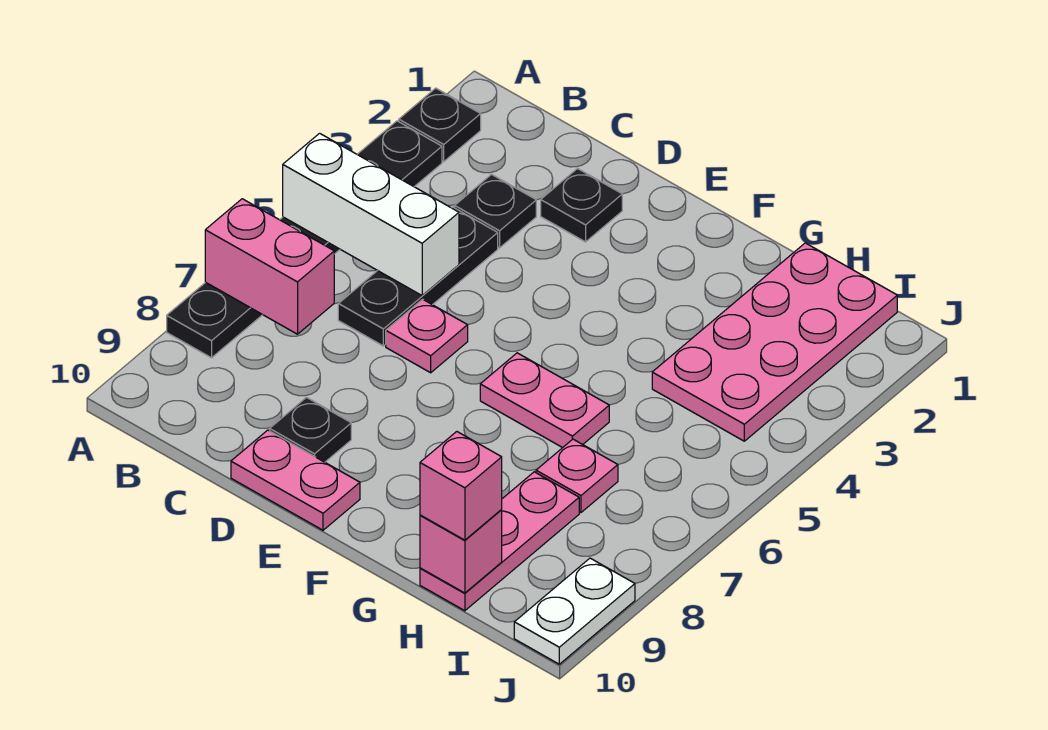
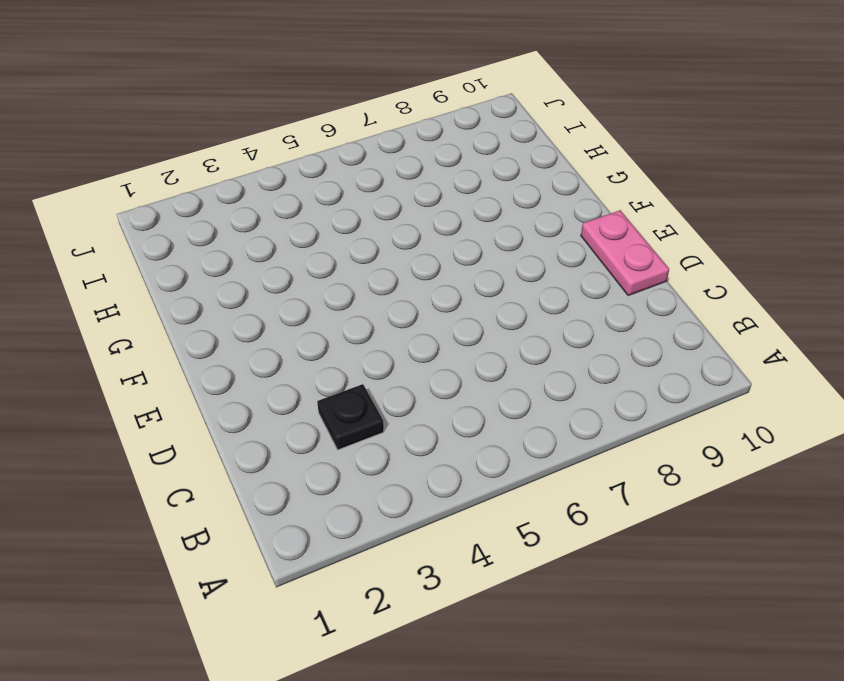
none -> black 1x1 plate [399,88,481,161]
none -> black 1x6 plate [167,121,442,358]
none -> black 1x3 plate [338,207,498,346]

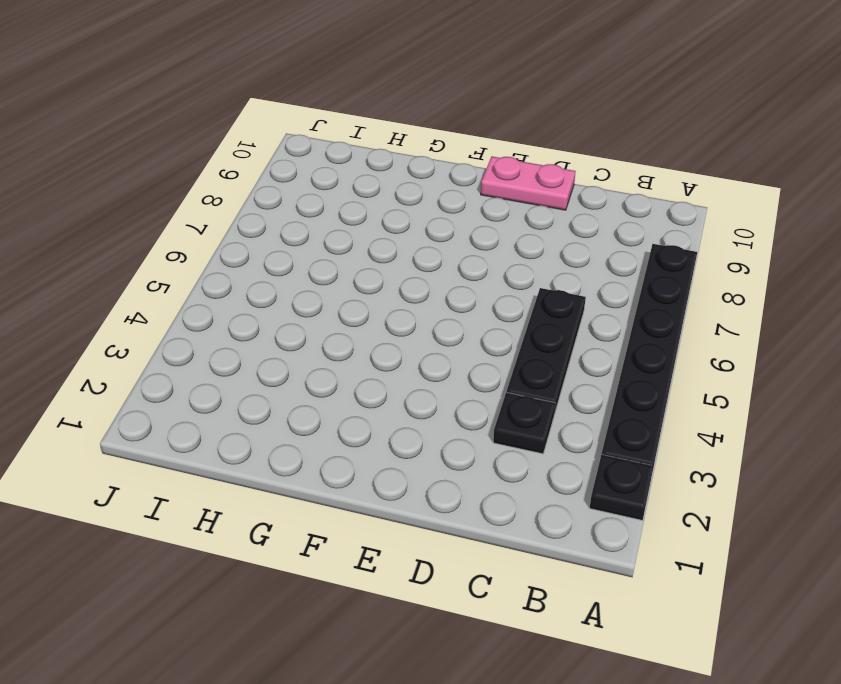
none -> black 1x1 plate [541,169,622,242]
none -> pink 1x1 plate [386,299,468,373]
none -> black 1x1 plate [270,398,351,462]

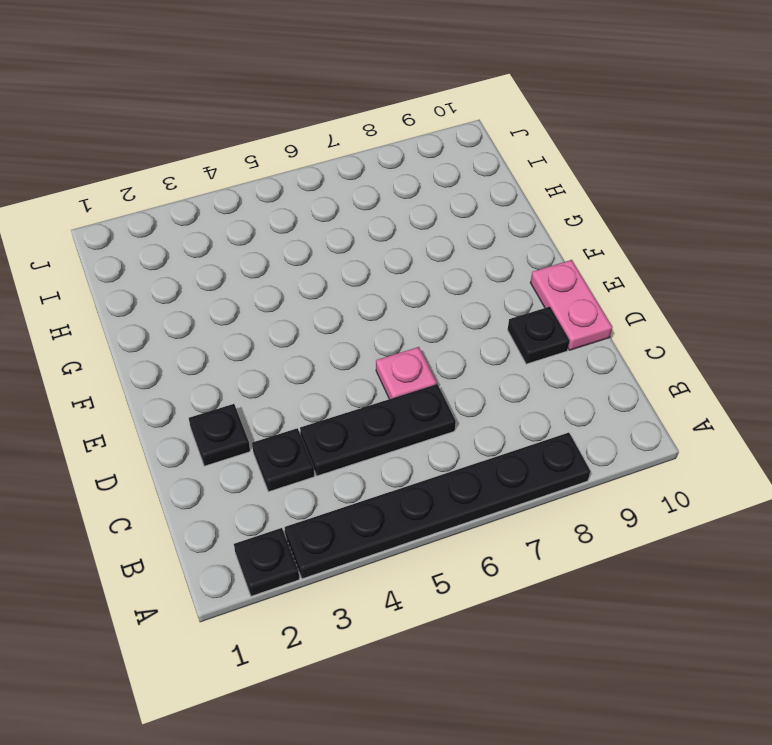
none -> pink 1x2 plate [480,353,609,448]
none -> pink 2x4 plate [652,243,897,441]
none -> pink 1x1 plate [536,439,618,512]

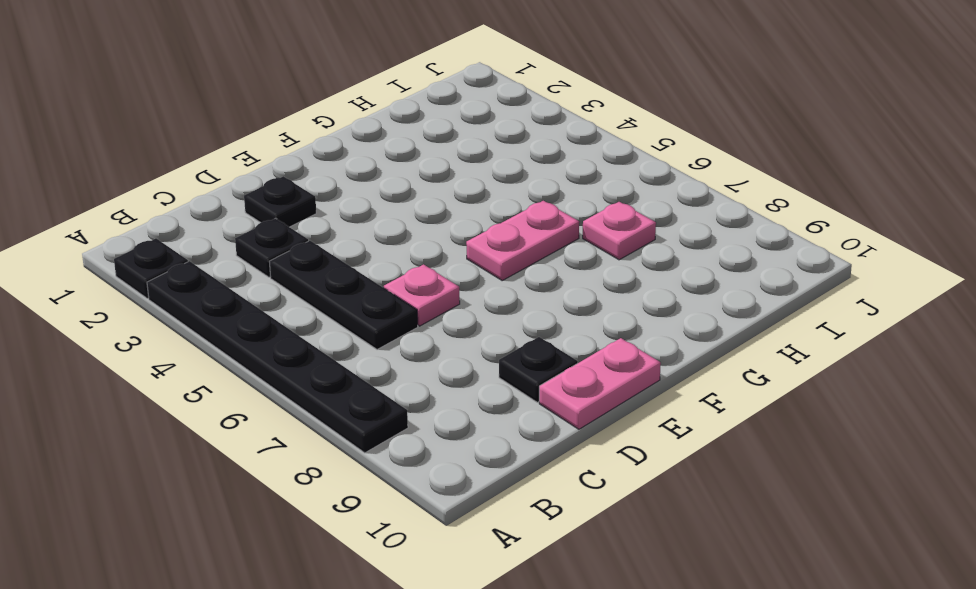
none -> pink 2x4 plate [652,243,897,441]
none -> pink 1x3 plate [420,472,579,611]
none -> white 1x2 plate [514,558,635,664]

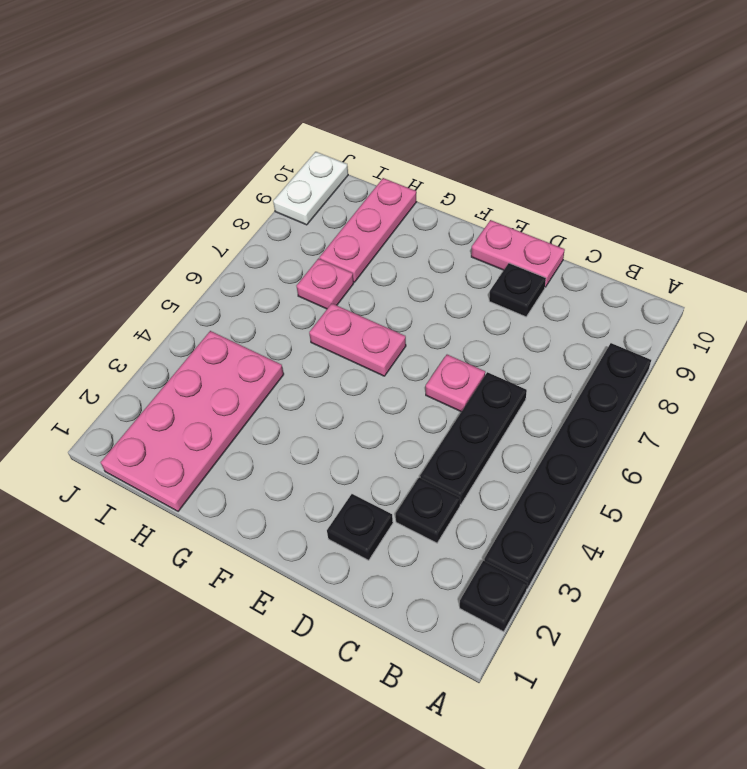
none -> white 1x3 brick [283,133,459,296]
none -> pink 1x2 brick [205,199,334,334]
none -> pink 1x1 brick [420,510,502,593]

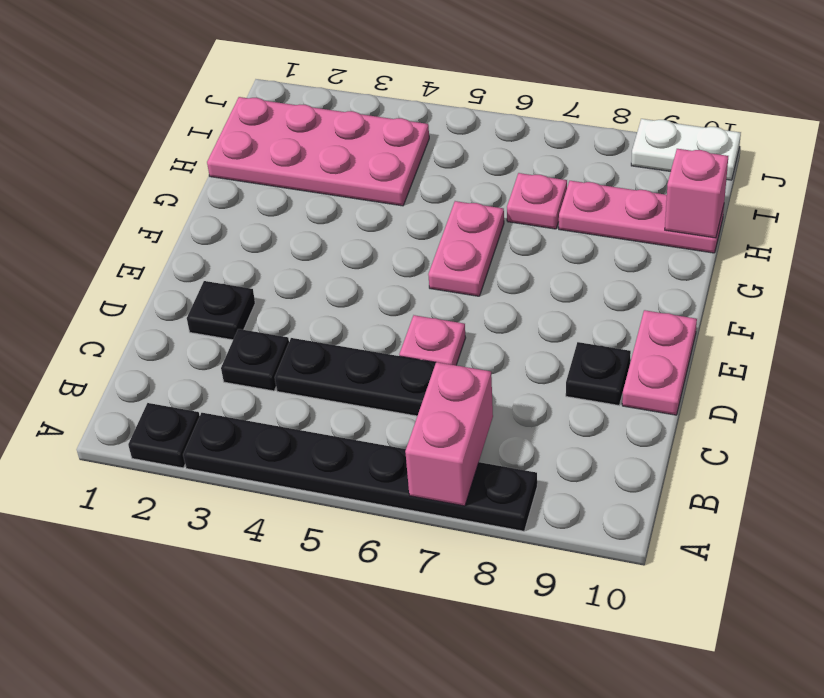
none -> white 1x3 brick [283,133,459,296]
none -> pink 1x1 brick [420,432,502,540]

